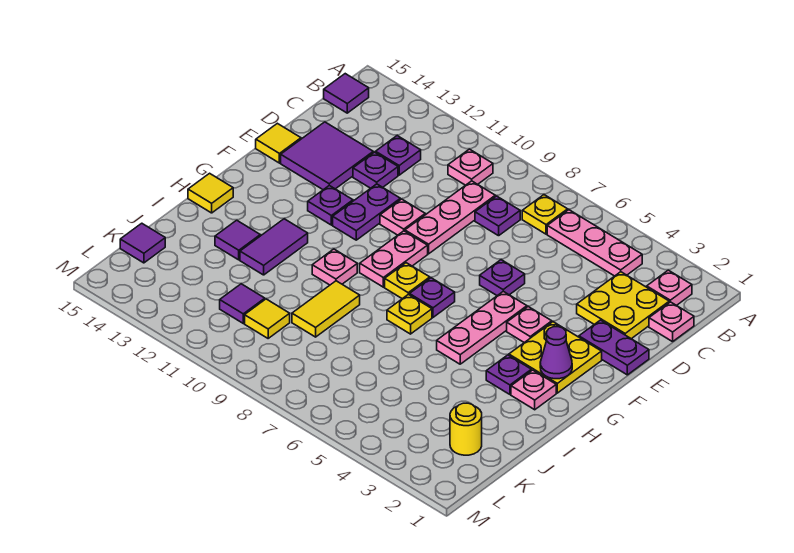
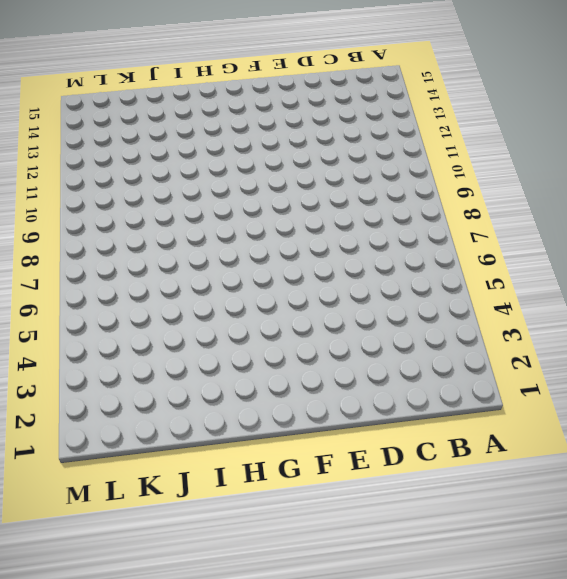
none -> pink 1x1 plate [647,270,692,306]
none -> pink 1x3 plate [547,210,642,276]
none -> yellow 1x1 plate [522,195,568,234]
none -> pink 1x1 plate [448,149,493,185]

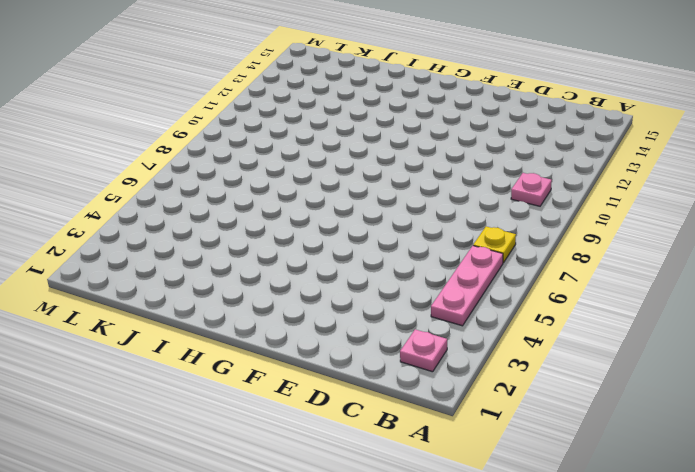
none -> purple 1x1 tile [324,74,369,113]
none -> pink 1x1 plate [649,302,694,342]
none -> yellow 2x2 plate [577,272,669,339]
none -> purple 1x1 plate [475,196,520,236]

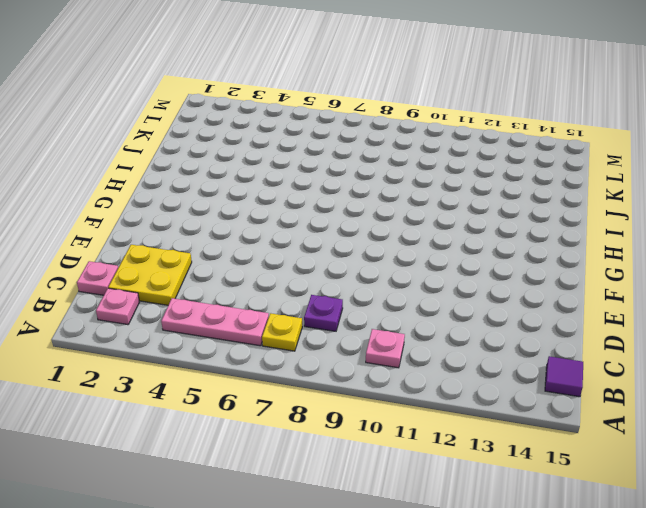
none -> pink 1x3 plate [405,181,495,254]
none -> purple 1x1 plate [376,136,421,175]
none -> purple 1x1 plate [353,152,398,188]
none -> purple 2x2 tile [281,122,373,190]

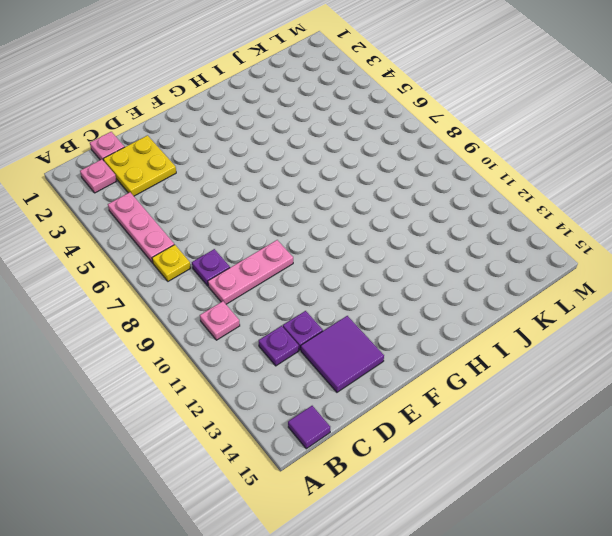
none -> purple 1x2 plate [579,320,649,375]
none -> purple 1x1 plate [480,260,525,296]
none -> pink 1x1 plate [380,199,425,235]
none -> purple 1x2 plate [333,184,400,240]

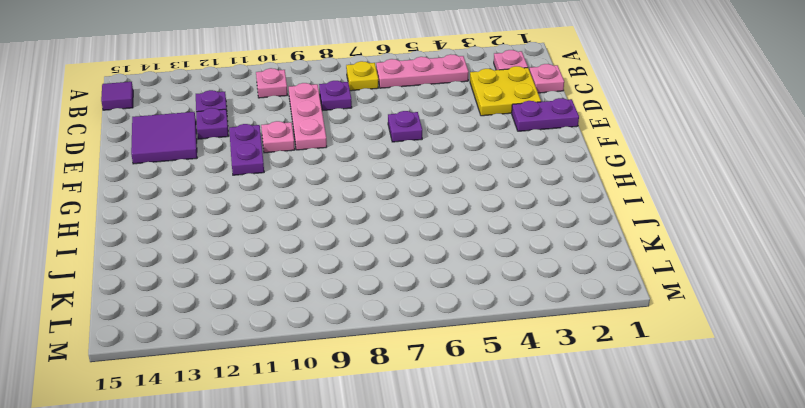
none -> yellow 1x1 tile [256,123,301,163]
none -> yellow 2x2 plate [509,322,602,393]
none -> pink 1x1 plate [507,307,552,343]
none -> pink 1x3 plate [437,291,527,364]

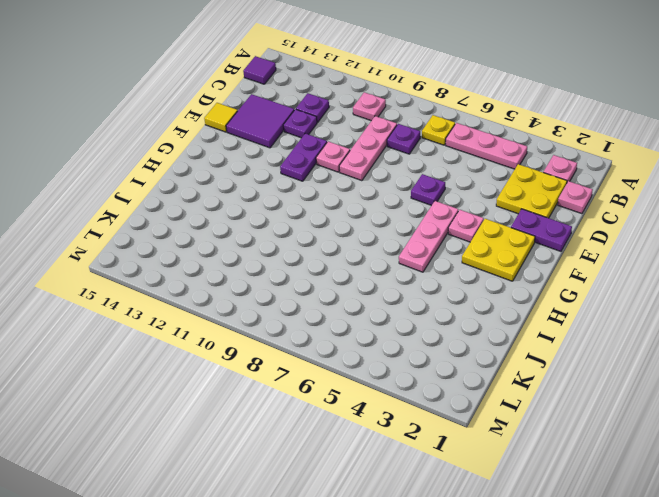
none -> pink 1x2 plate [360,231,428,287]
none -> purple 1x1 plate [308,185,353,225]
none -> purple 1x1 plate [409,278,455,317]
none -> yellow 1x1 plate [385,263,430,299]

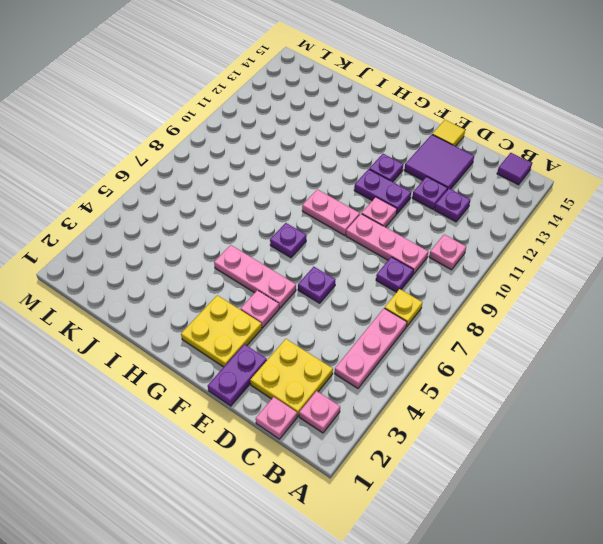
none -> yellow 1x1 plate [385,263,430,299]
none -> pink 1x1 plate [511,370,556,410]
none -> purple 1x1 plate [486,355,531,394]
none -> yellow 1x1 plate [387,294,432,334]

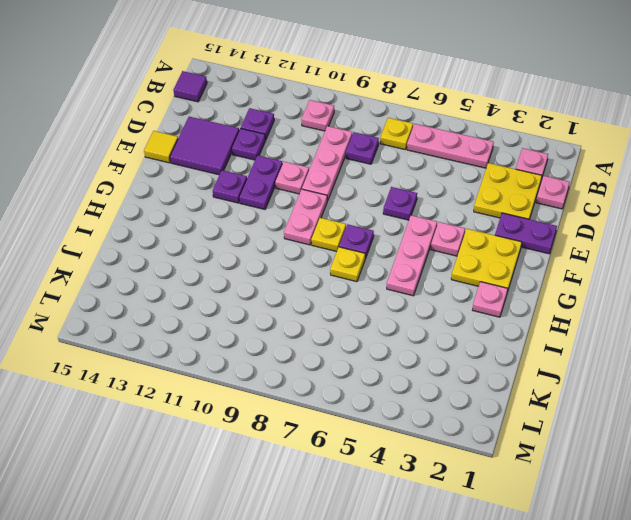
none -> purple 1x1 plate [486,355,531,394]
none -> pink 1x1 plate [312,249,357,285]
none -> purple 1x2 tile [240,219,308,275]
none -> yellow 1x1 tile [188,173,233,213]

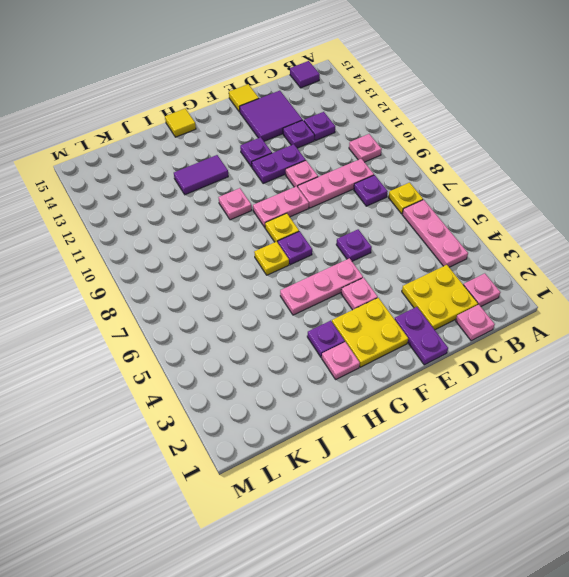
none -> yellow 1x2 tile [292,281,360,337]
none -> purple 1x1 tile [215,220,260,260]
none -> yellow 1x1 round brick [450,403,482,455]
none -> yellow 1x1 tile [245,299,290,338]

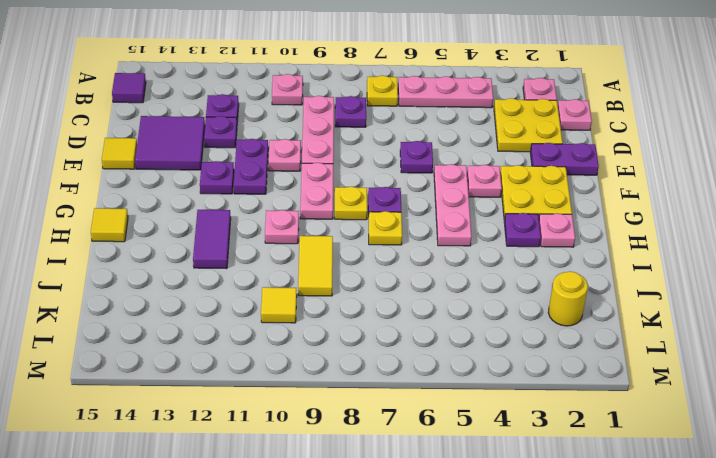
none -> purple 1x1 tile [215,220,260,260]
none -> purple 1x1 tile [220,284,265,323]
none -> purple 1x1 tile [120,223,165,263]
none -> purple 1x1 cone [540,327,572,379]

